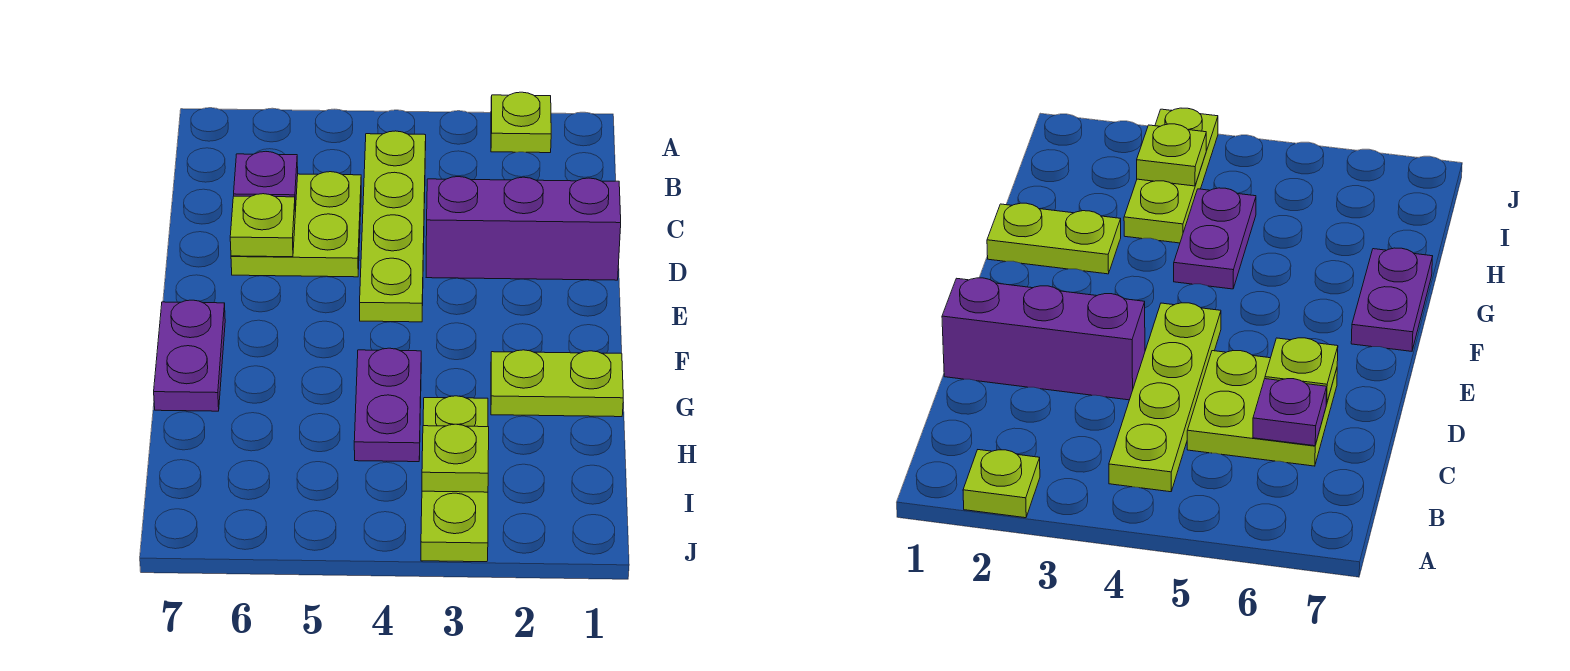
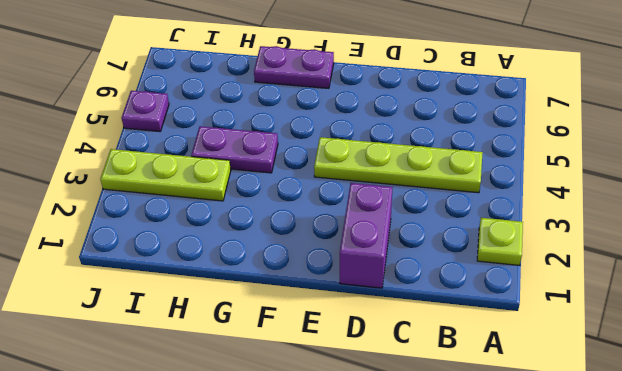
purple 1x2 brick [340,183,392,288] -> purple 1x3 brick [426,177,621,280]
purple 1x1 plate [122,91,169,132] -> purple 1x1 plate moved to [234,152,298,212]
none -> lime 2x2 plate [231,172,361,277]
none -> lime 1x2 plate [491,350,623,417]

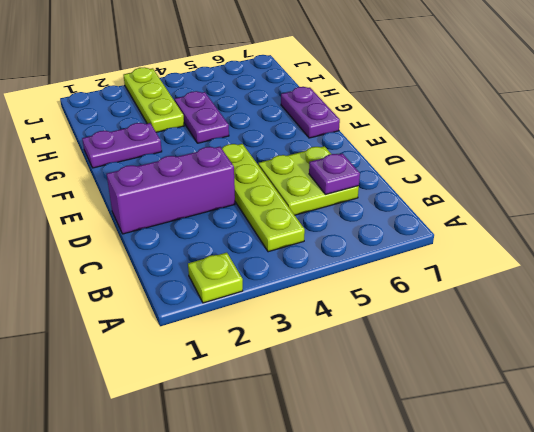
purple 1x2 plate [82,123,162,168] -> lime 1x2 plate [491,350,623,417]
none -> lime 1x1 plate [230,194,295,257]
none -> lime 1x1 plate [422,424,489,492]

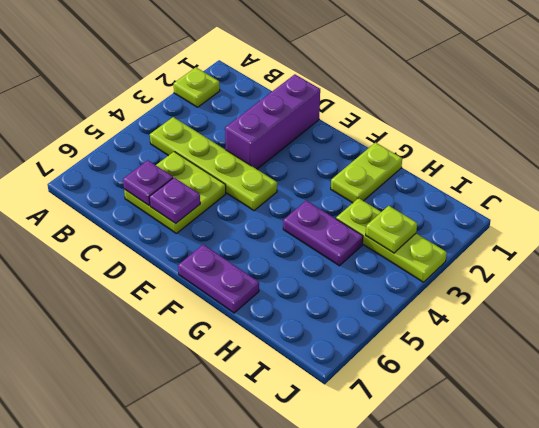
purple 1x1 plate [149,178,200,223] -> lime 1x1 plate [230,194,295,257]

